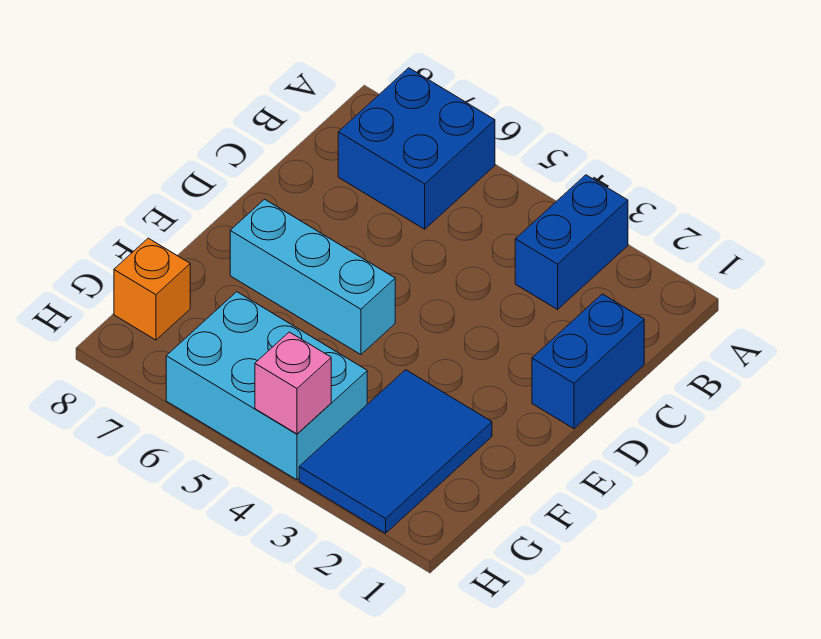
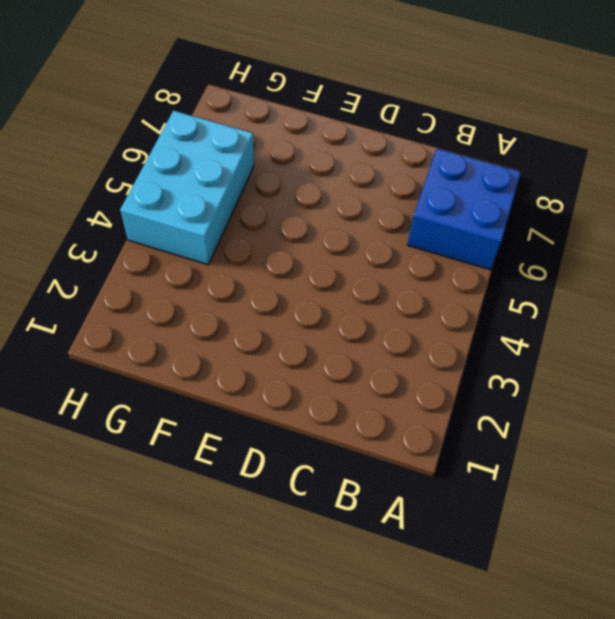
none -> blue 1x2 brick [515,175,628,309]
none -> blue 1x2 brick [532,294,644,429]

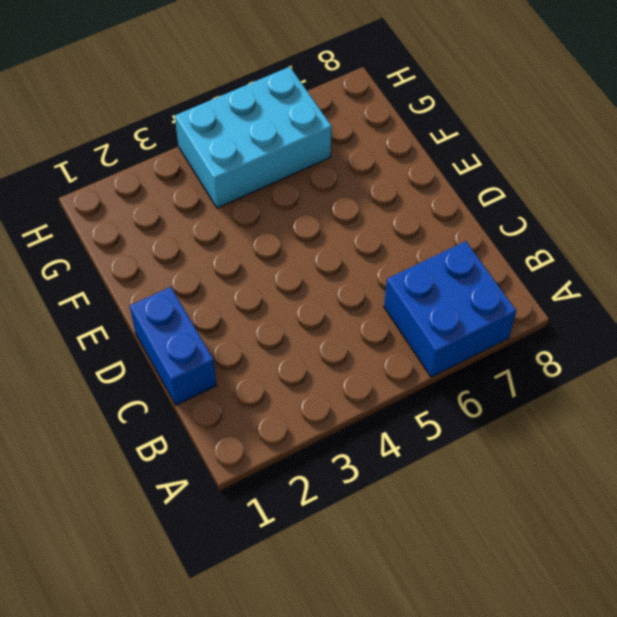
none -> blue 1x2 brick [515,175,628,309]
none -> cyan 1x3 brick [230,199,395,355]

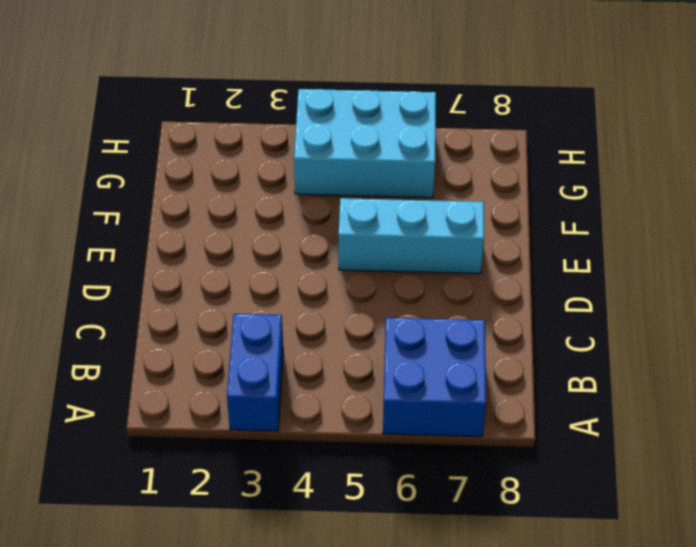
none -> blue 1x2 brick [532,294,644,429]
none -> blue 2x3 tile [299,370,492,533]

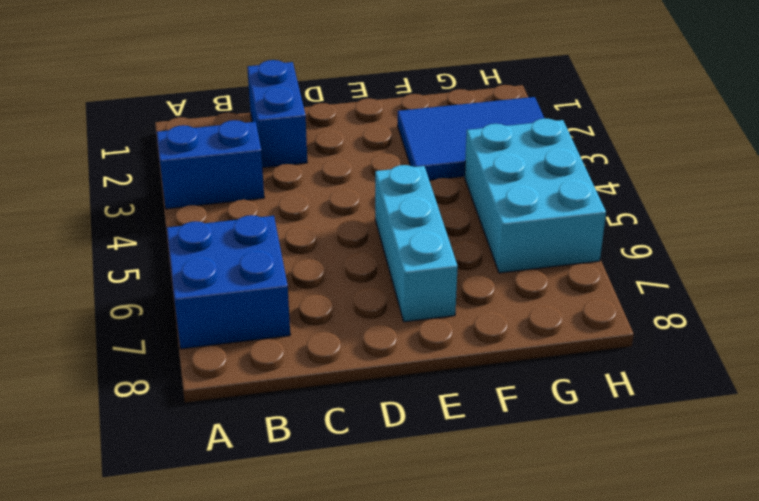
blue 1x2 brick [247,60,307,168] -> blue 1x2 brick turned to [532,294,644,429]
none -> orange 1x1 brick [114,238,190,340]
none -> pink 1x1 brick [255,332,331,434]

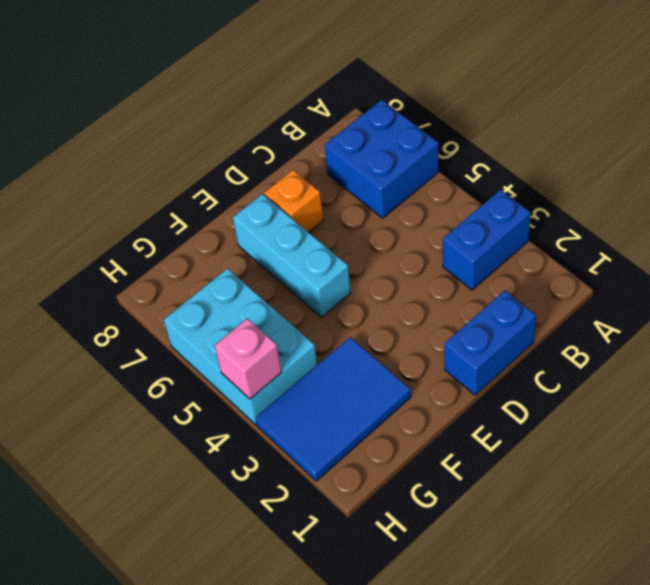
orange 1x1 brick [264,170,323,232] -> orange 1x1 brick moved to [114,238,190,340]

